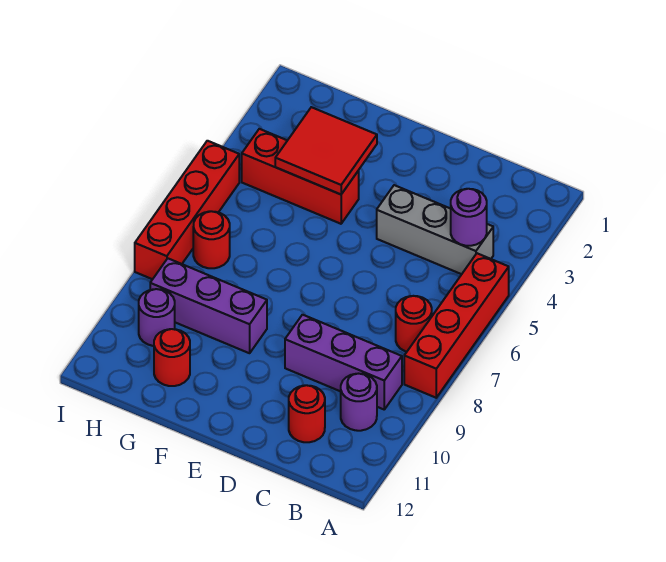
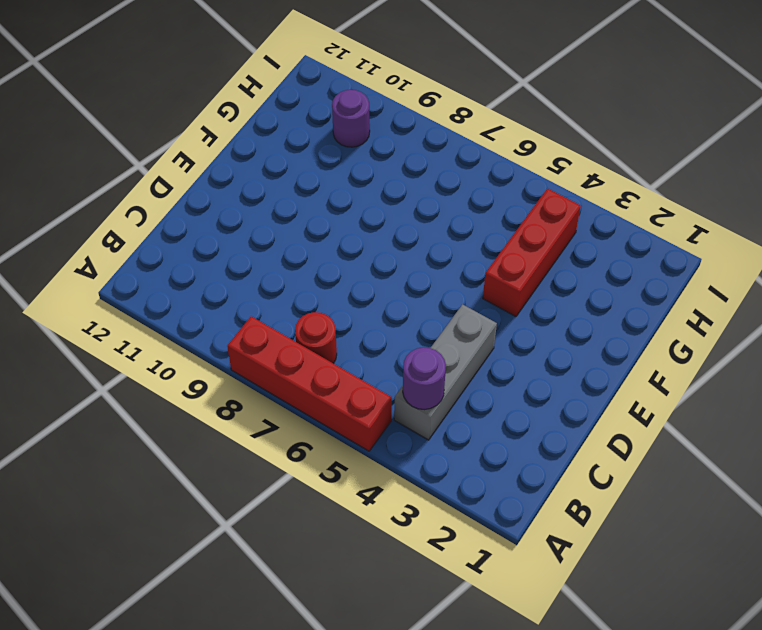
none -> purple 1x3 brick [285,315,402,409]
none -> purple 1x1 round brick [341,374,377,431]
none -> red 1x1 round brick [289,385,325,442]

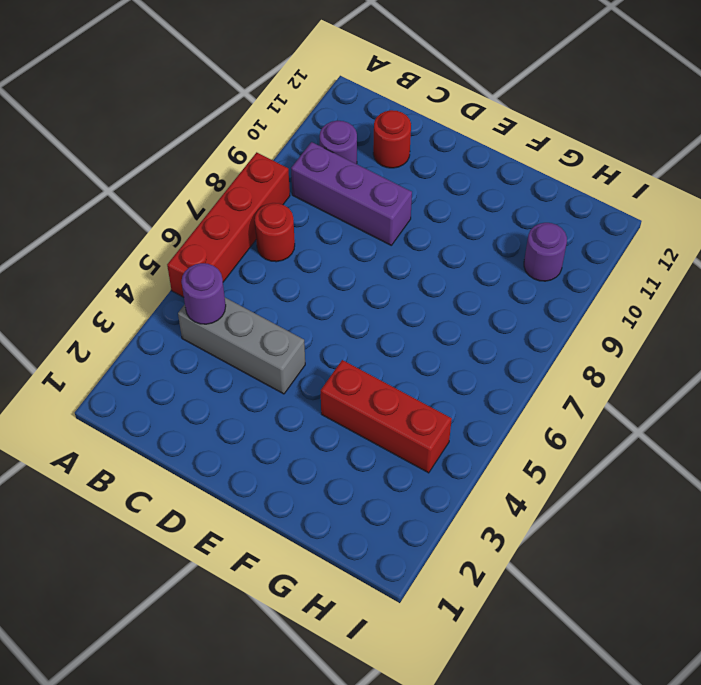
none -> purple 1x3 brick [150,258,267,353]
none -> red 1x1 round brick [154,329,190,386]
none -> red 1x1 round brick [193,211,230,268]

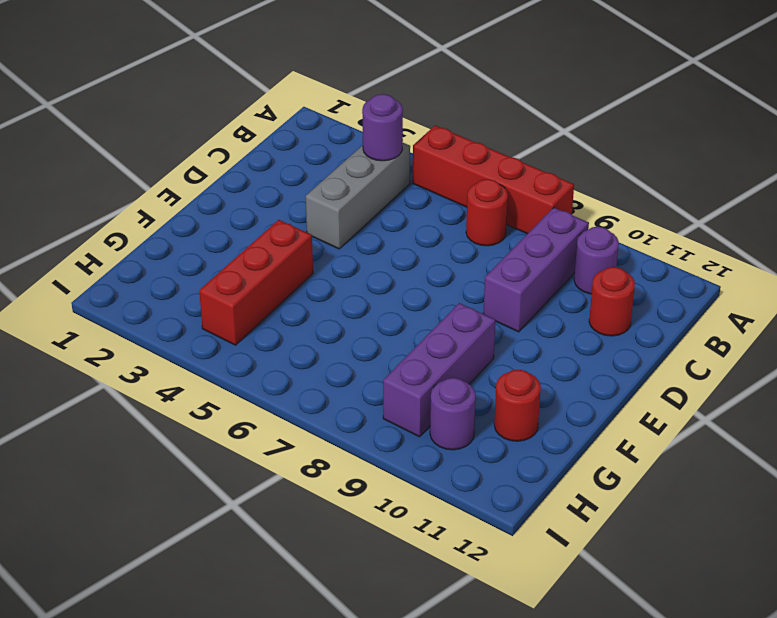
none -> red 1x1 round brick [193,211,230,268]
none -> red 1x4 brick [135,141,239,279]
none -> red 2x2 tile [275,107,377,194]

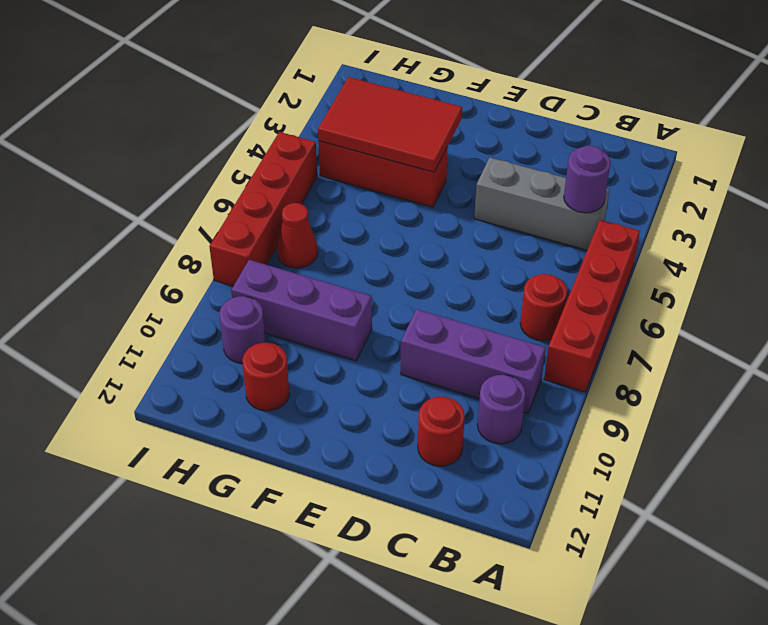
red 2x3 tile [318,77,462,172] -> red 2x2 tile [275,107,377,194]
red 1x1 cone [277,203,318,268] -> red 1x1 round brick [193,211,230,268]

